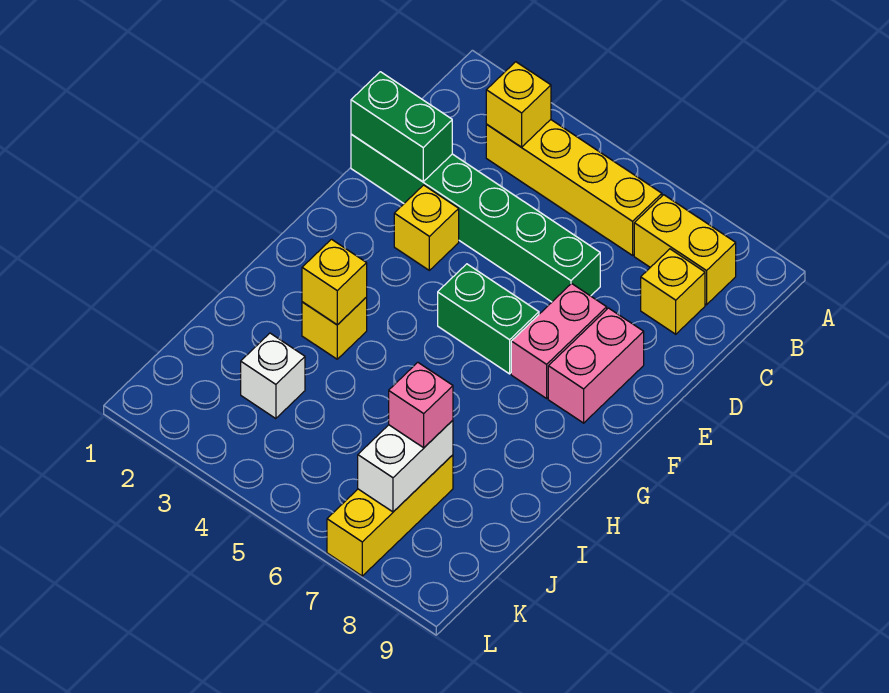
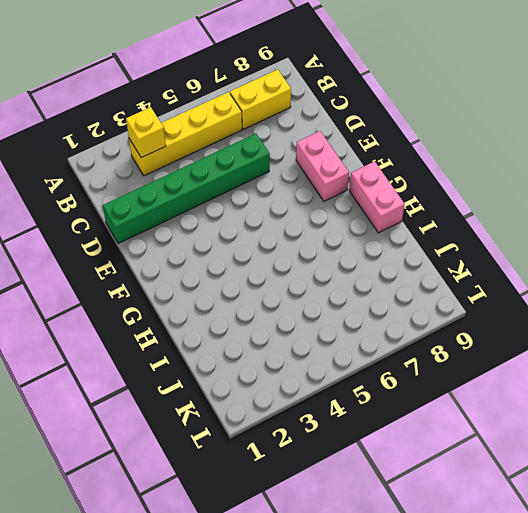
pink 1x2 brick [349,161,405,233] -> pink 1x2 brick moved to [511,284,607,398]
none -> yellow 1x1 brick [641,249,705,334]
none -> yellow 1x1 brick [394,185,459,270]
none -> green 1x2 brick [438,264,539,374]

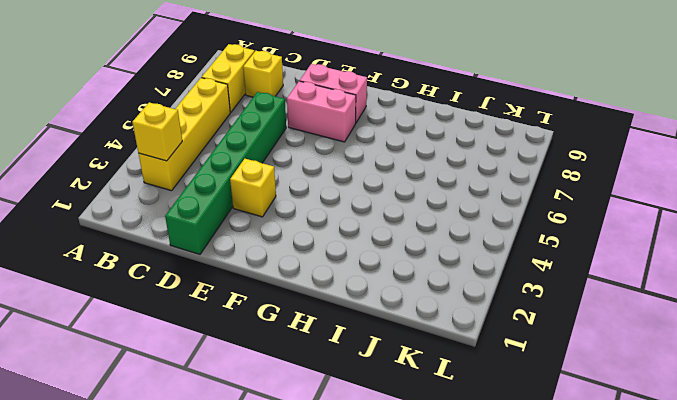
none -> green 1x2 brick [438,264,539,374]
none -> yellow 1x1 brick [302,297,367,359]
none -> white 1x1 brick [241,333,305,419]

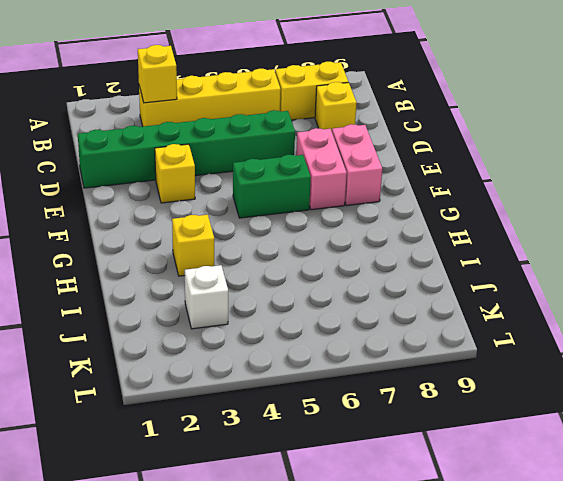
none -> yellow 1x3 brick [327,455,453,576]
none -> green 1x2 brick [351,72,452,182]
none -> yellow 1x1 brick [302,239,367,325]

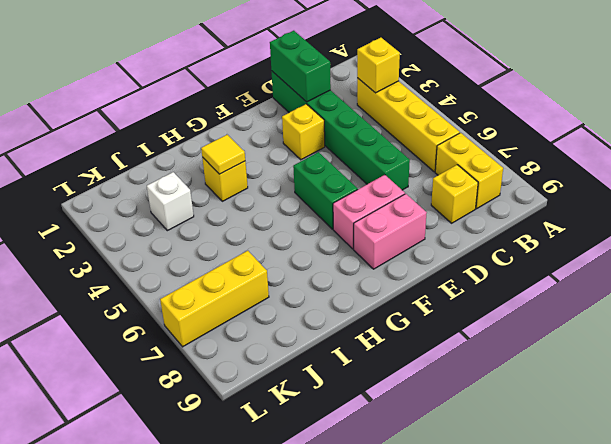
yellow 1x1 tile [201,135,245,174] -> yellow 1x1 brick [302,239,367,325]
none -> white 1x2 brick [358,420,453,512]
none -> pink 1x1 brick [389,362,453,448]

